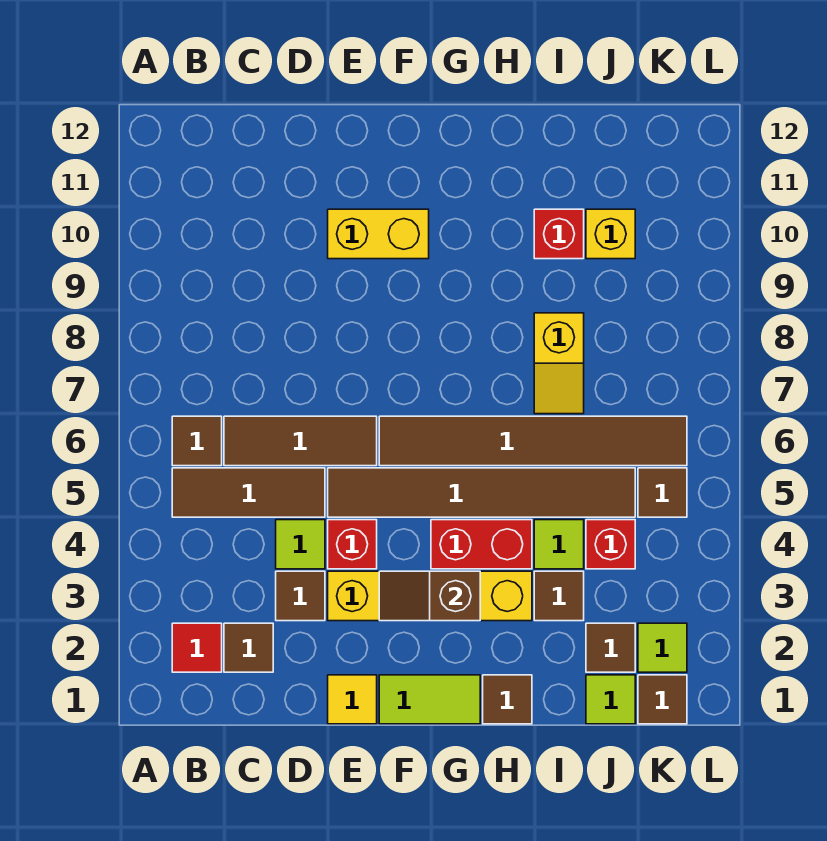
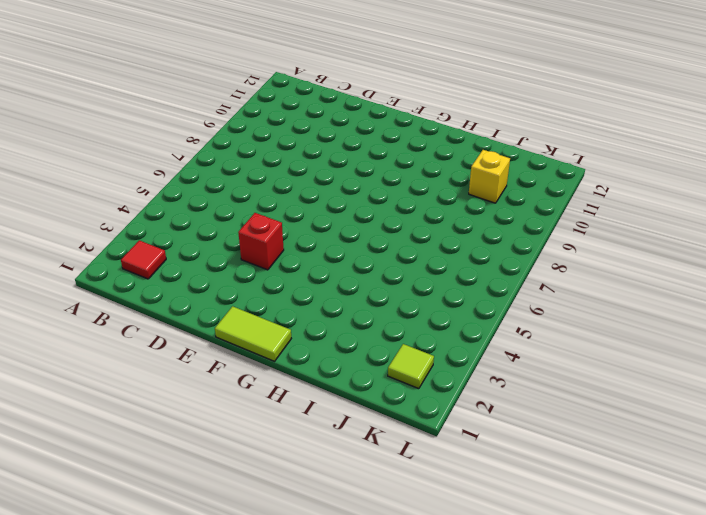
none -> brown 1x3 tile [172,468,325,517]
none -> brown 1x1 tile [172,416,222,466]
none -> brown 1x1 tile [224,623,273,672]

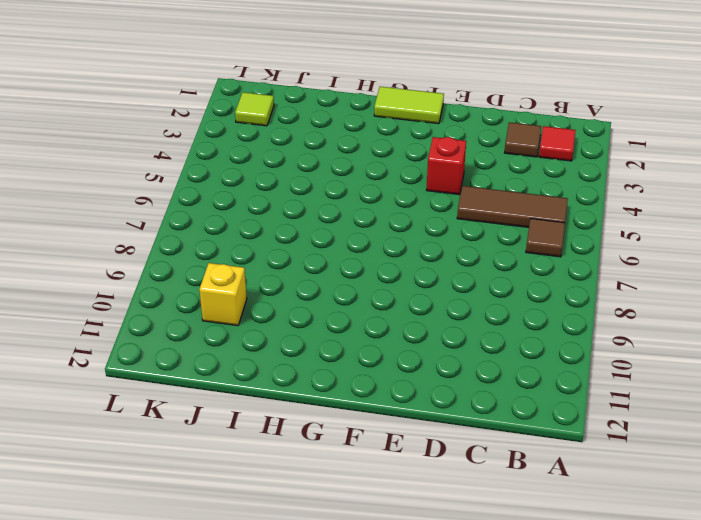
none -> brown 1x3 tile [224,416,377,466]
none -> brown 1x1 tile [276,571,325,621]
none -> lime 1x1 tile [276,520,325,569]

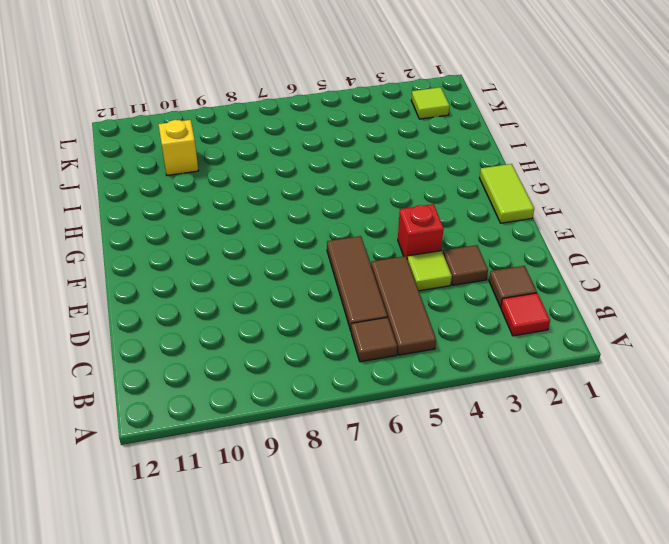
none -> yellow 1x1 tile [328,675,377,724]
none -> yellow 1x4 brick [328,571,532,621]
none -> brown 1x6 tile [328,468,635,517]

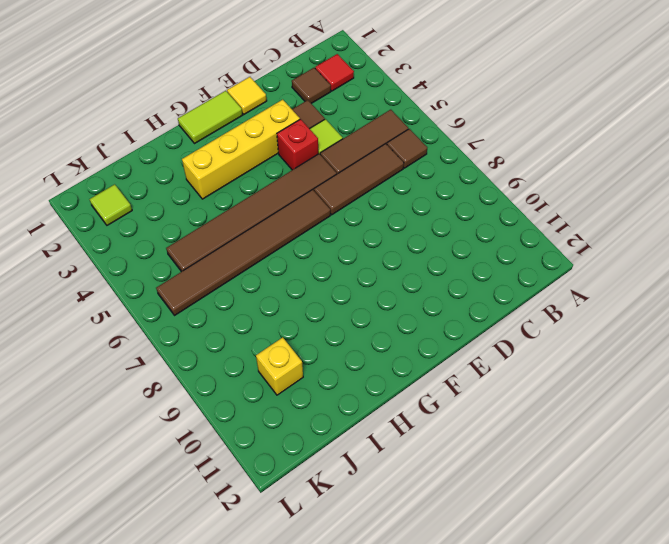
none -> yellow 1x2 brick [328,209,429,259]
none -> red 1x2 brick [431,520,532,569]
none -> brown 1x1 tile [483,675,532,724]

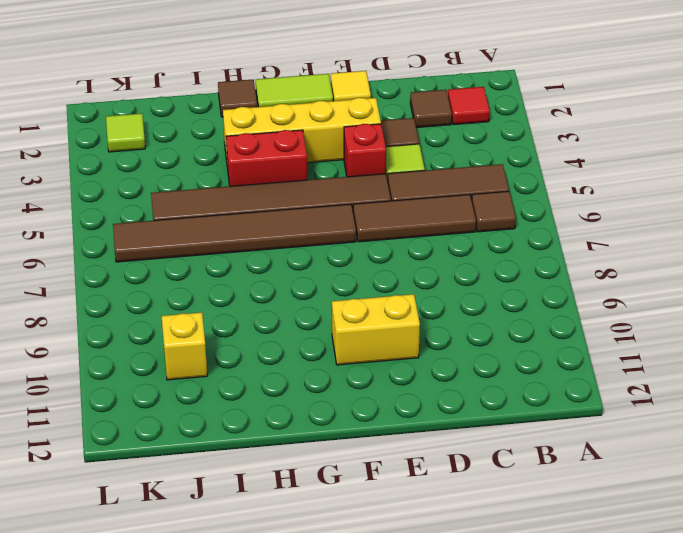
none -> brown 1x1 tile [534,571,584,621]
none -> lime 1x1 tile [534,520,584,569]
none -> yellow 1x2 slope [534,313,584,414]

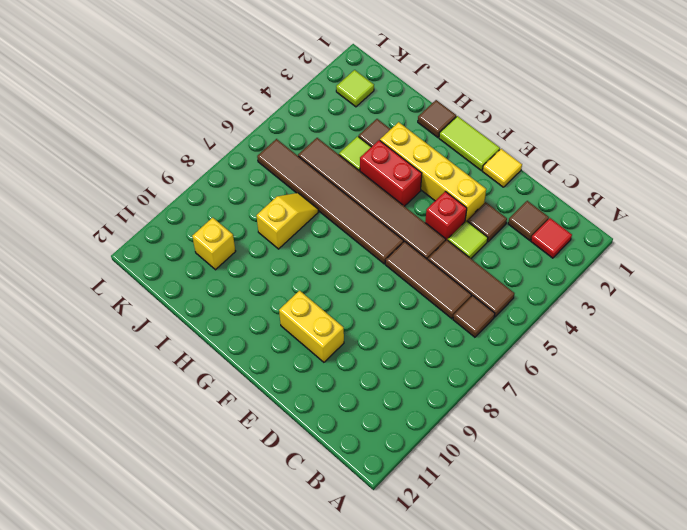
none -> red 1x1 brick [534,209,584,259]
none -> lime 1x1 tile [586,675,635,724]
none -> brown 1x1 tile [586,623,635,672]

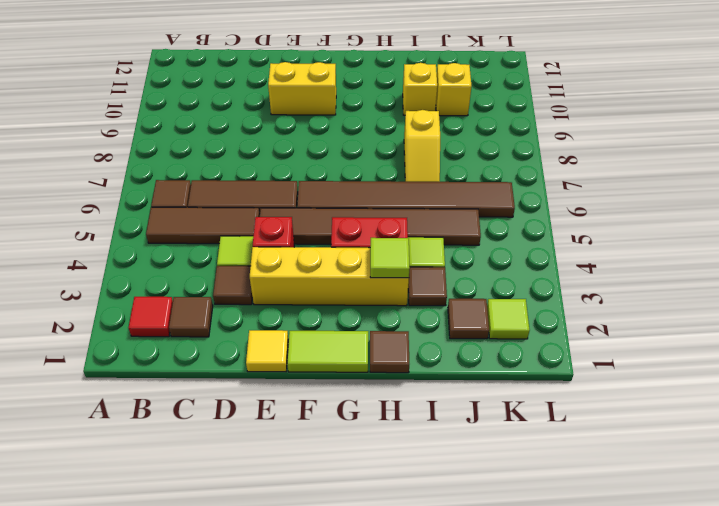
lime 1x1 tile [370,238,410,278] -> lime 1x1 tile moved to [586,675,635,724]
yellow 1x1 brick [403,63,437,115] -> red 1x1 brick [534,209,584,259]
none -> red 1x1 brick [586,520,635,569]
none -> brown 1x1 tile [638,675,687,724]
none -> brown 1x1 tile [638,468,687,517]

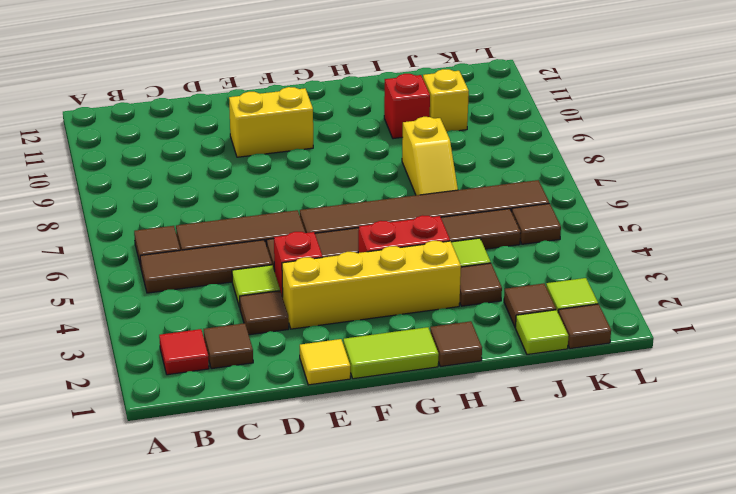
none -> red 1x1 brick [586,520,635,569]
none -> brown 1x2 slope [379,571,480,621]

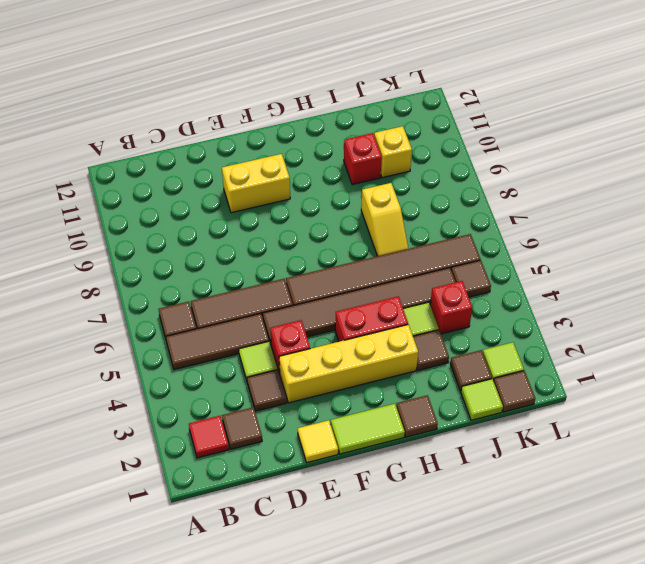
none -> brown 1x2 slope [379,571,480,621]

